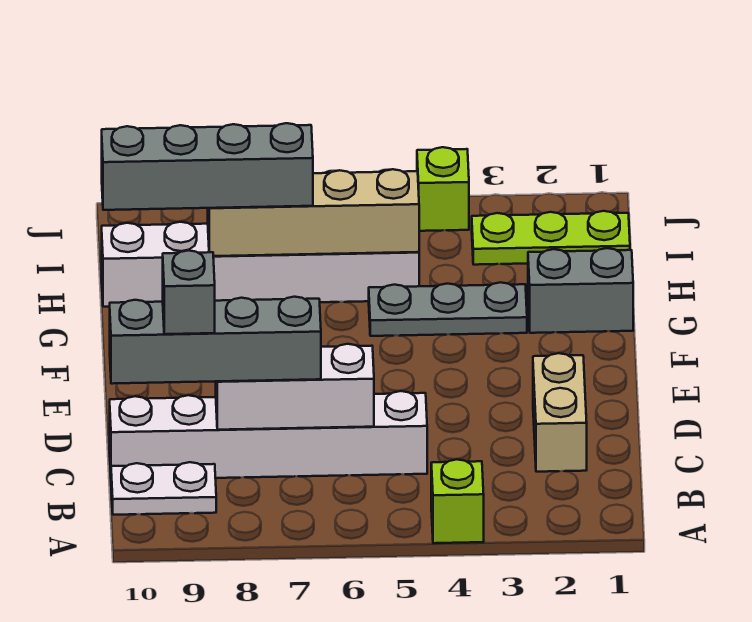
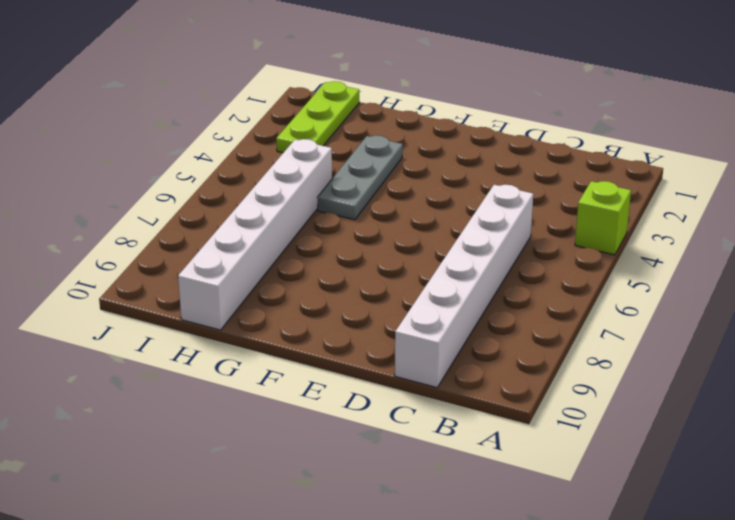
none -> white 1x2 plate [111,462,216,515]
none -> tan 1x2 brick [533,353,587,472]
none -> grey 1x2 brick [528,248,633,333]

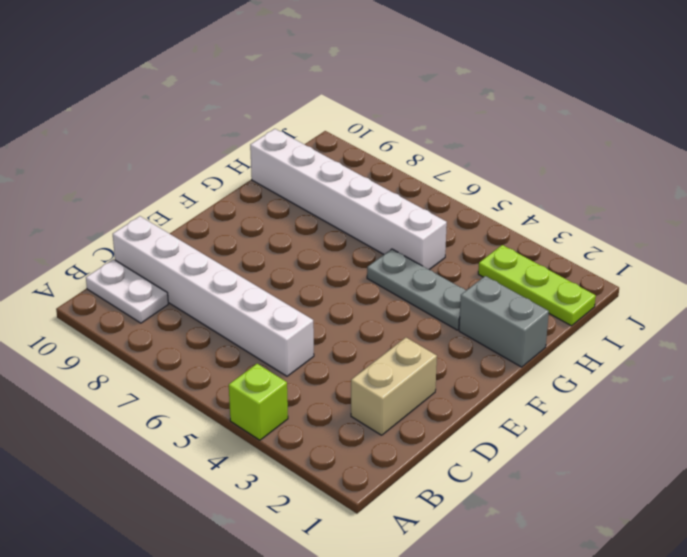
none -> lime 1x1 brick [417,147,469,231]
none -> white 1x3 brick [216,344,374,430]
none -> tan 1x4 brick [208,169,419,256]

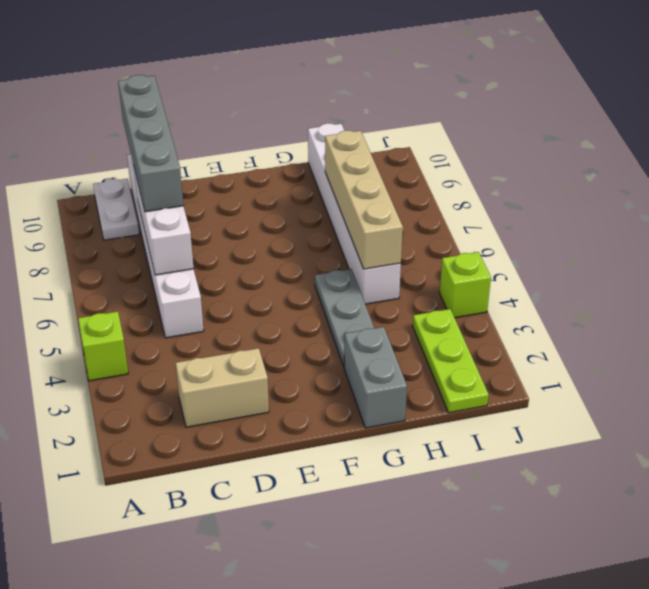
none -> grey 1x4 brick [102,123,313,210]
none -> grey 1x1 brick [163,250,215,334]

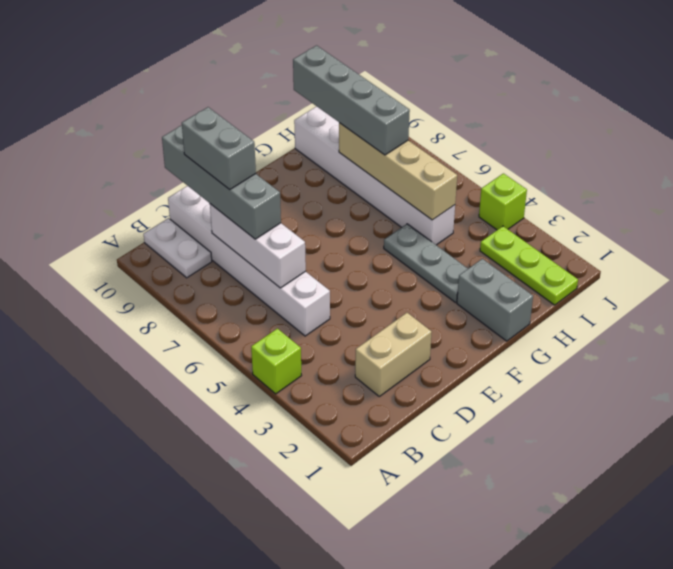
grey 1x2 brick [182,107,256,190] -> grey 1x1 brick [163,250,215,334]

